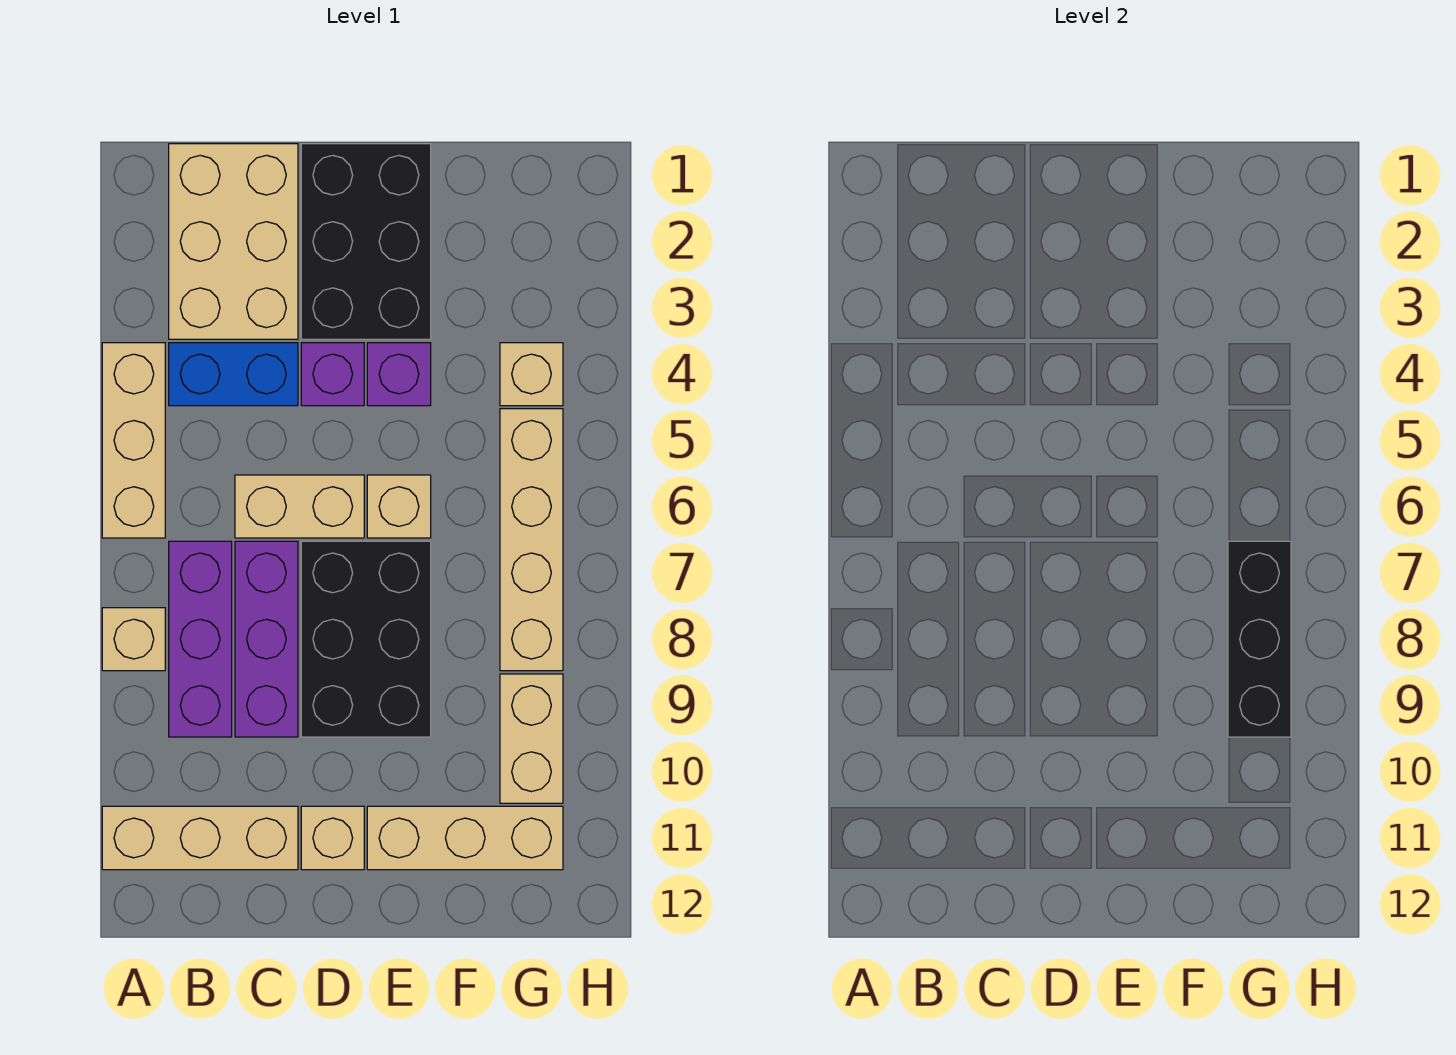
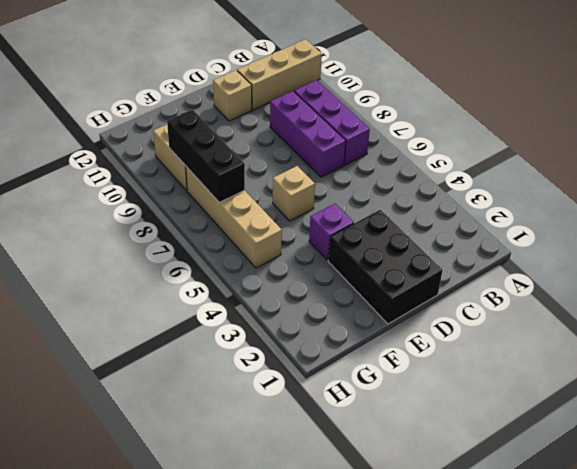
none -> tan 1x3 brick [102,343,165,538]
none -> tan 1x1 brick [102,608,165,671]
none -> tan 2x3 brick [169,144,298,339]

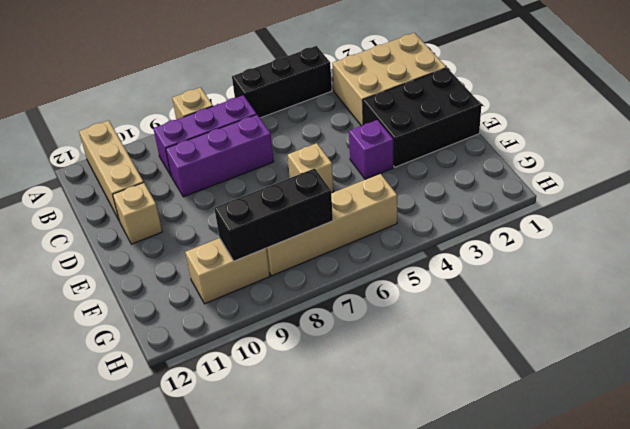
black 1x3 brick [232,46,332,118] -> tan 1x3 brick [102,343,165,538]
none -> blue 1x2 brick [169,343,298,406]
none -> tan 1x2 brick [235,475,364,538]
none -> purple 1x1 brick [301,343,364,406]

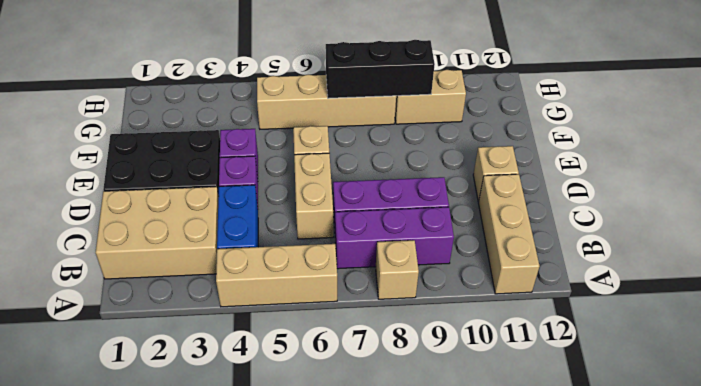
none -> black 2x3 brick [301,541,431,737]
none -> tan 1x3 brick [367,806,563,870]
none -> tan 1x1 brick [500,343,563,406]

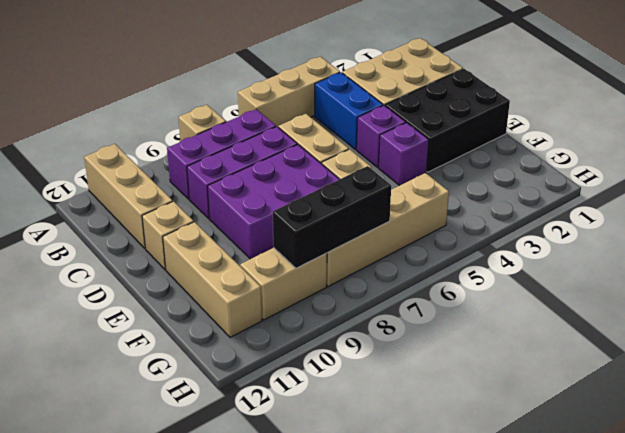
purple 2x3 brick [207,145,339,259] -> black 2x3 brick [301,541,431,737]
none -> tan 1x1 brick [500,343,563,406]

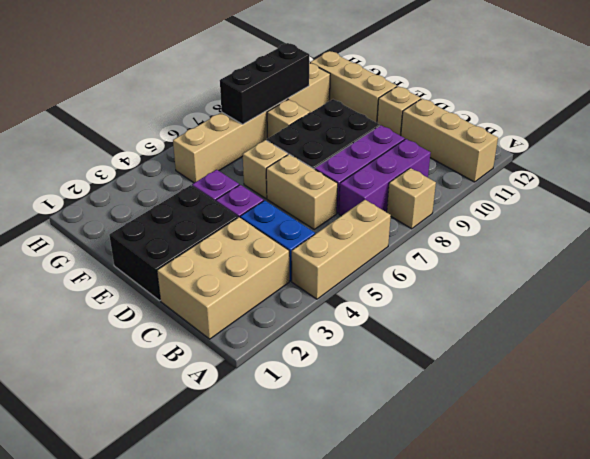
tan 1x1 brick [267,99,310,138] -> tan 1x1 brick moved to [500,343,563,406]

